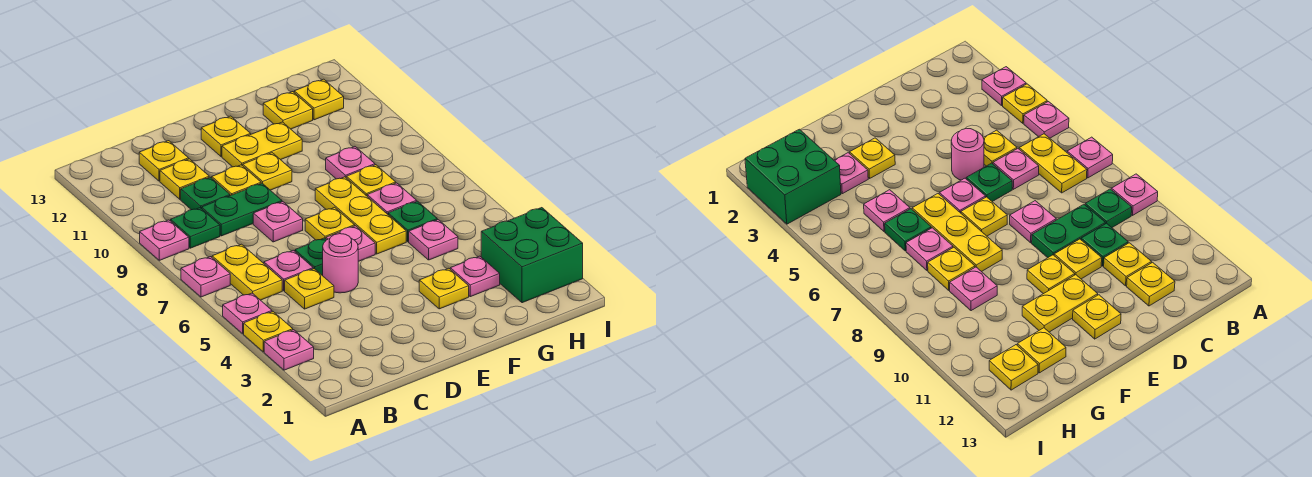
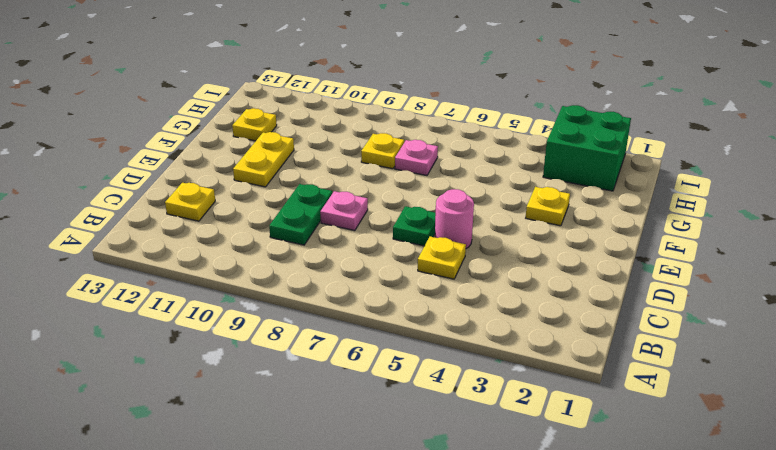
none -> pink 1x1 plate [264,330,314,370]
none -> yellow 1x1 plate [244,312,293,352]
none -> pink 1x1 plate [223,293,272,333]
none -> pink 1x1 plate [181,257,230,297]

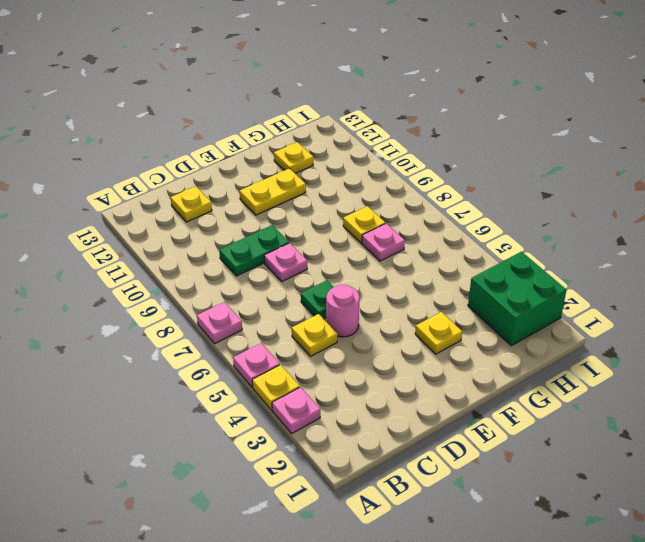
none -> pink 1x1 plate [140,220,189,260]
none -> yellow 1x2 plate [212,244,282,300]
none -> green 1x1 plate [171,208,220,248]
none -> pink 1x1 plate [264,250,313,291]

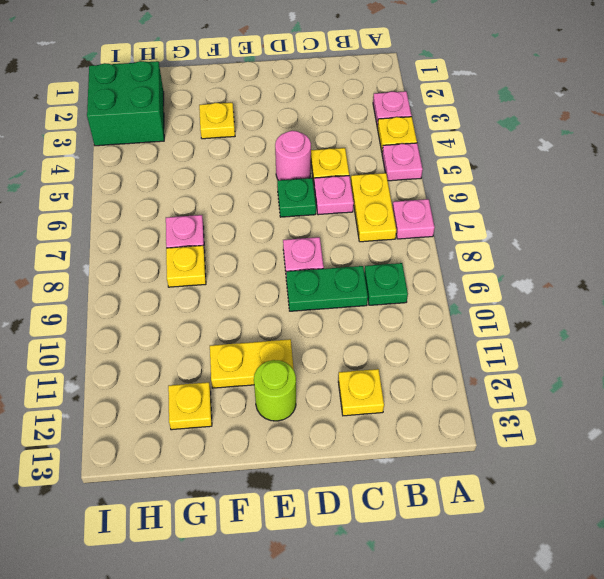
lime 1x1 round brick [254,360,296,421] -> yellow 1x1 plate [201,116,251,157]
none -> pink 1x1 plate [140,220,189,260]
none -> green 1x1 plate [181,177,230,210]
none -> yellow 1x1 plate [160,159,209,199]
none -> yellow 1x1 plate [212,165,261,196]

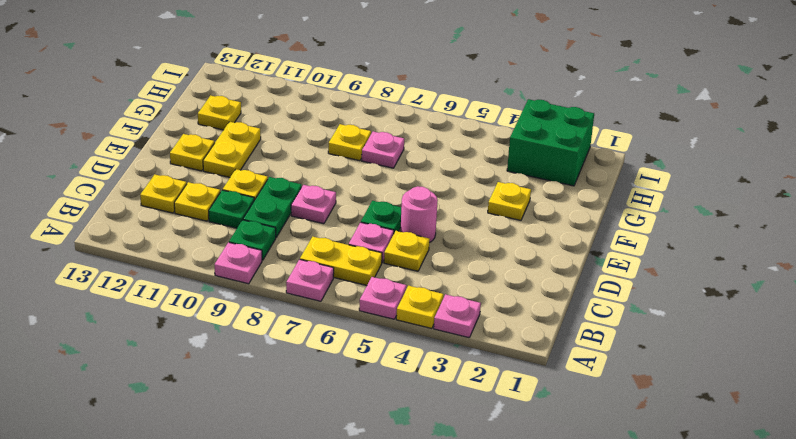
none -> pink 1x1 plate [326,226,375,261]
none -> yellow 1x1 plate [305,207,355,240]
none -> yellow 1x1 plate [243,153,292,190]
none -> yellow 1x3 plate [315,177,406,254]

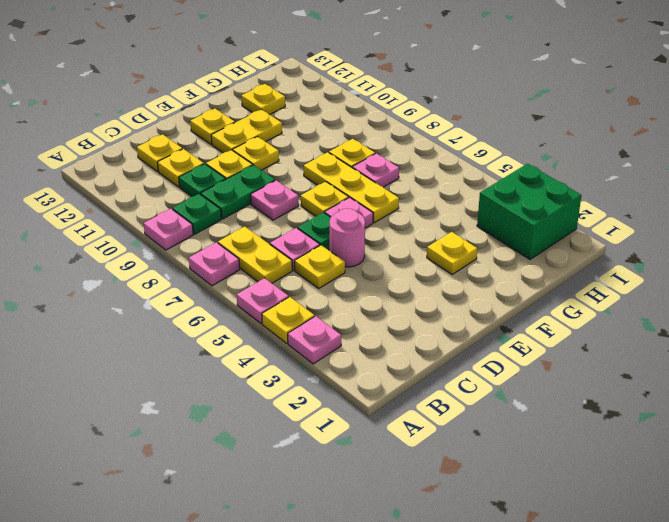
none -> pink 1x1 plate [450,256,500,297]
none -> pink 1x1 plate [409,220,458,260]
none -> green 1x1 plate [388,201,437,242]
none -> pink 1x1 plate [326,147,375,179]

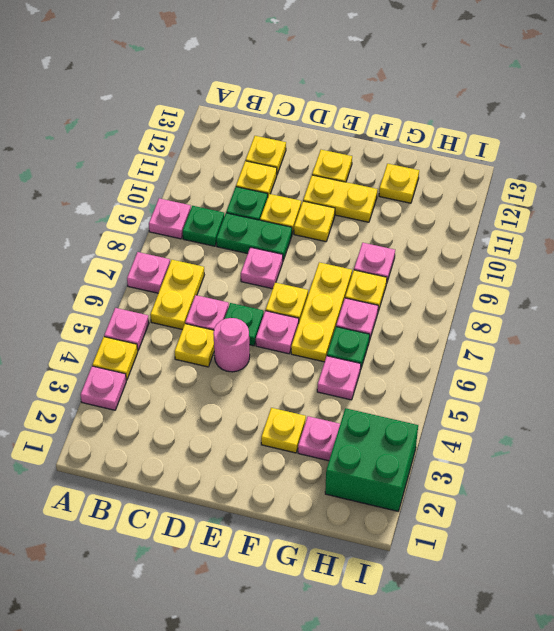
none -> yellow 1x1 plate [294,79,344,120]

